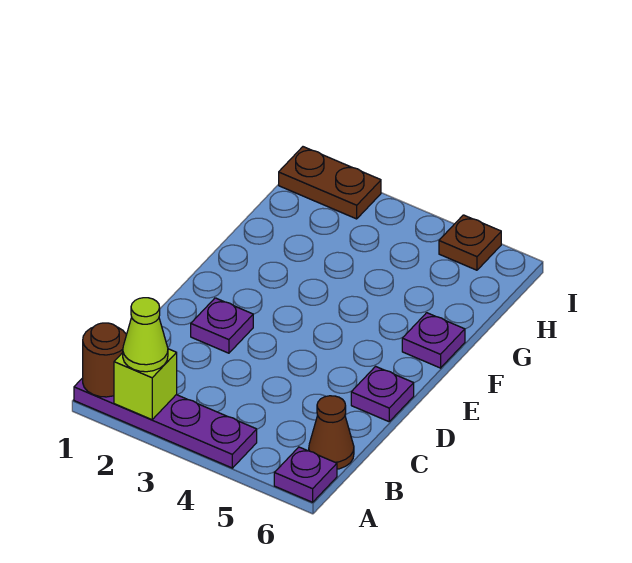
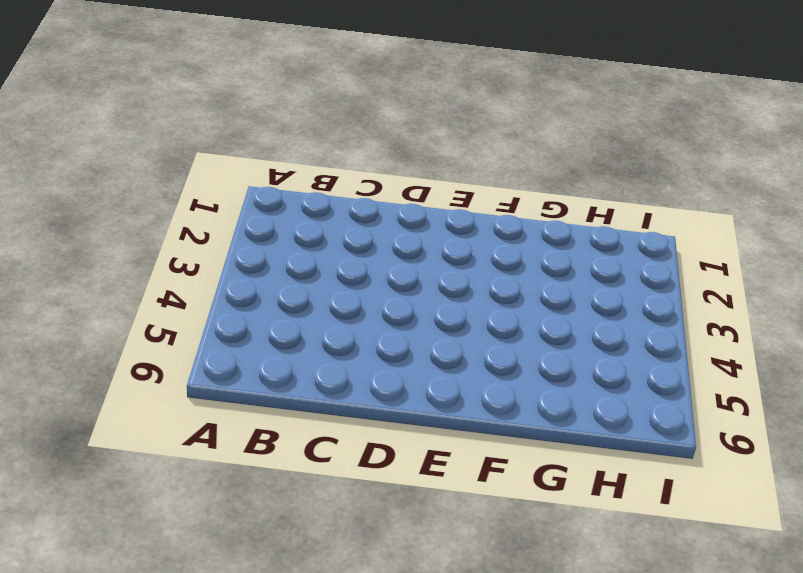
none -> purple 1x4 plate [74,378,257,468]
none -> purple 1x1 plate [274,447,337,502]

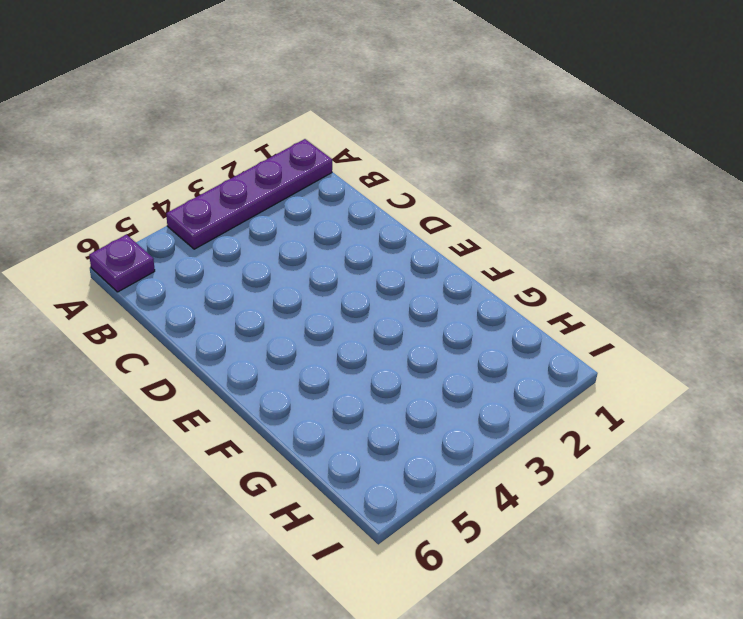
none -> brown 1x1 cone [309,396,354,469]
none -> purple 1x1 plate [191,298,253,353]

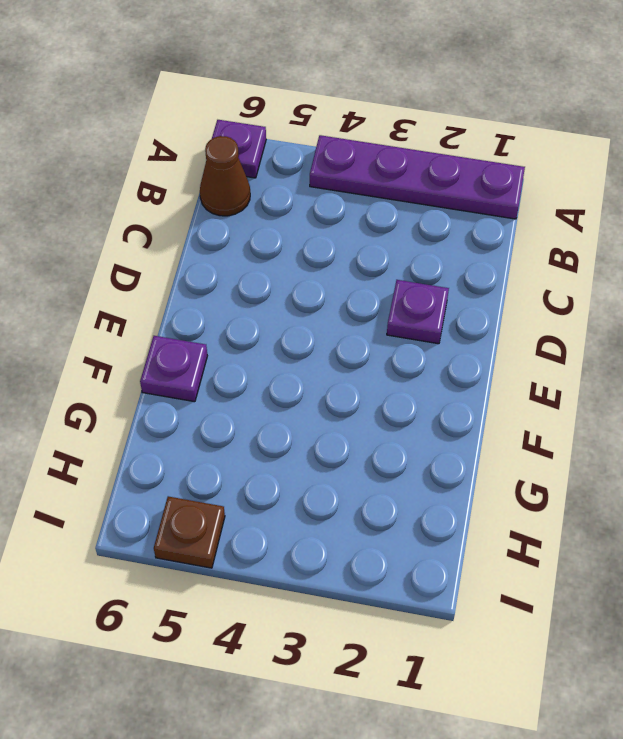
none -> purple 1x1 plate [351,366,414,422]
none -> brown 1x2 plate [279,147,381,219]

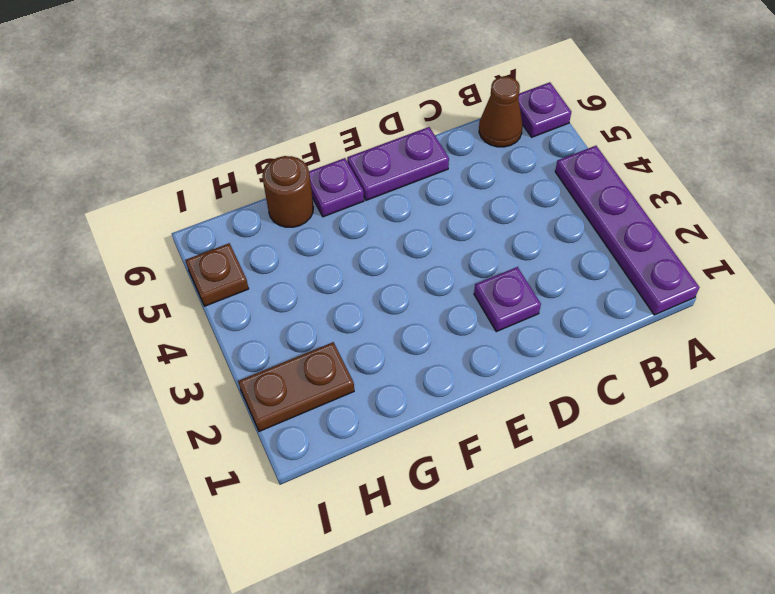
purple 1x2 plate [347,127,449,200] -> purple 1x1 plate [351,366,414,422]
brown 1x1 round brick [262,156,313,227] -> brown 1x1 round brick moved to [83,323,126,397]
brown 1x2 plate [238,342,354,431] -> brown 1x2 plate turned to [279,147,381,219]
none -> lime 1x1 brick [114,349,177,420]
none -> lime 1x1 cone [123,298,168,372]

